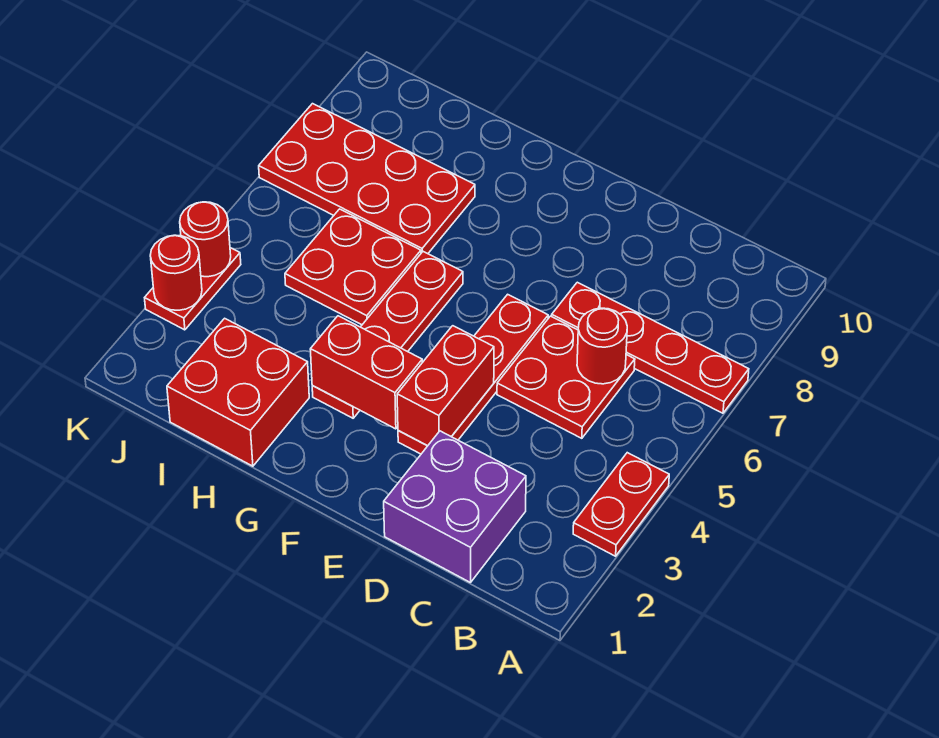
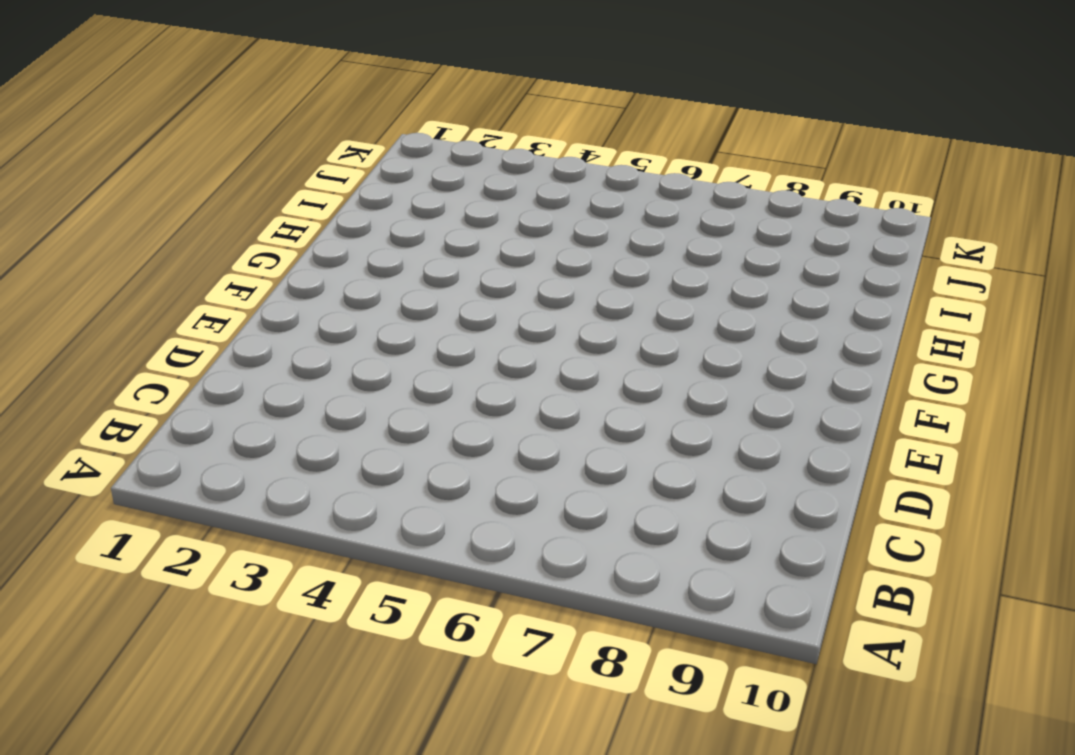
none -> red 1x2 plate [573,453,669,556]
none -> red 1x4 plate [552,282,749,413]
none -> purple 2x2 brick [384,431,526,583]

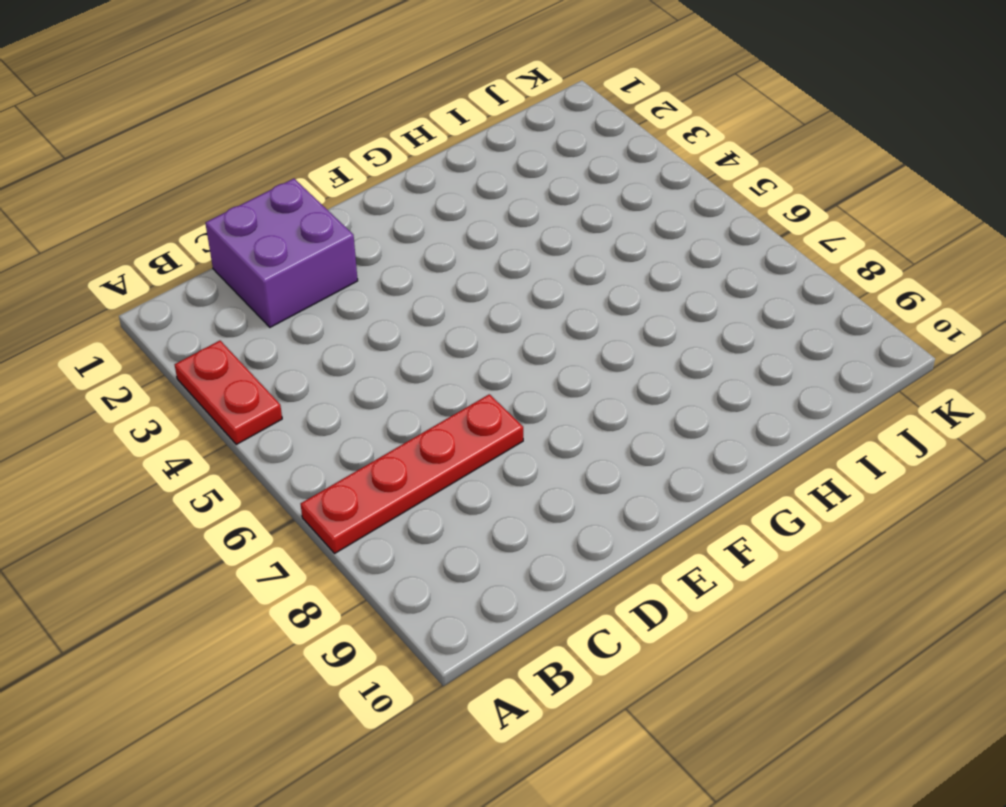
none -> red 2x2 plate [497,316,635,438]
none -> red 1x4 plate [398,294,548,454]
none -> red 1x4 plate [312,252,463,418]

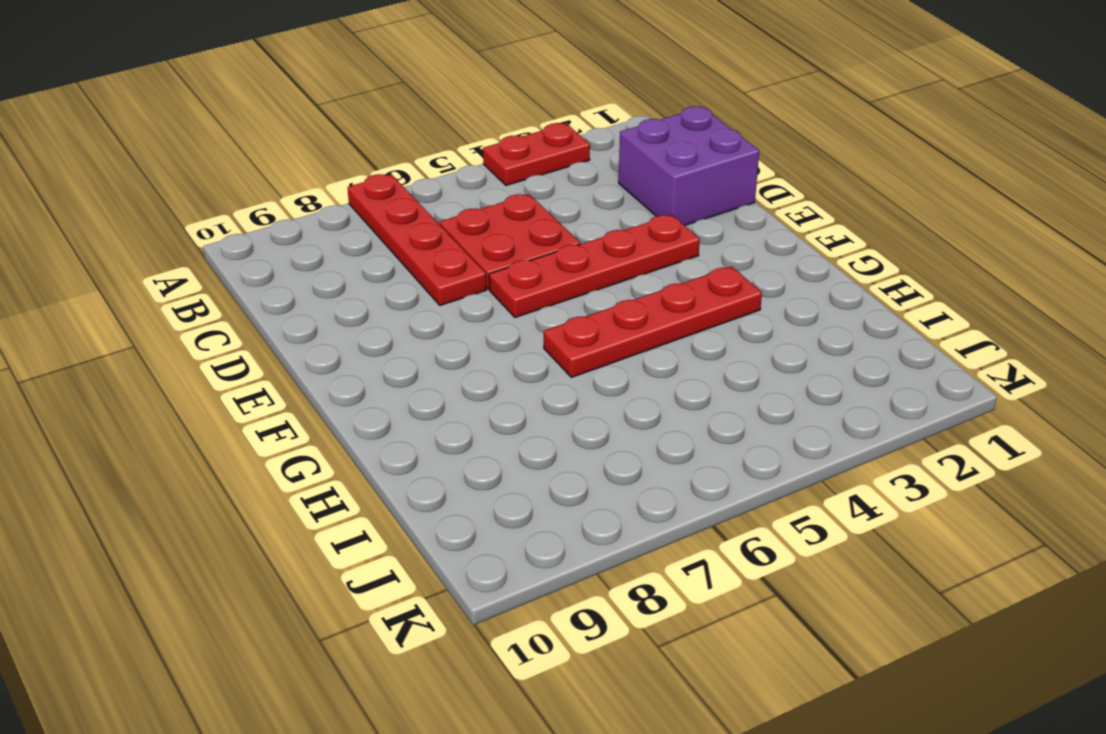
none -> red 2x2 brick [167,318,309,466]
none -> red 2x2 plate [285,209,421,325]
none -> red 2x4 plate [259,104,475,254]

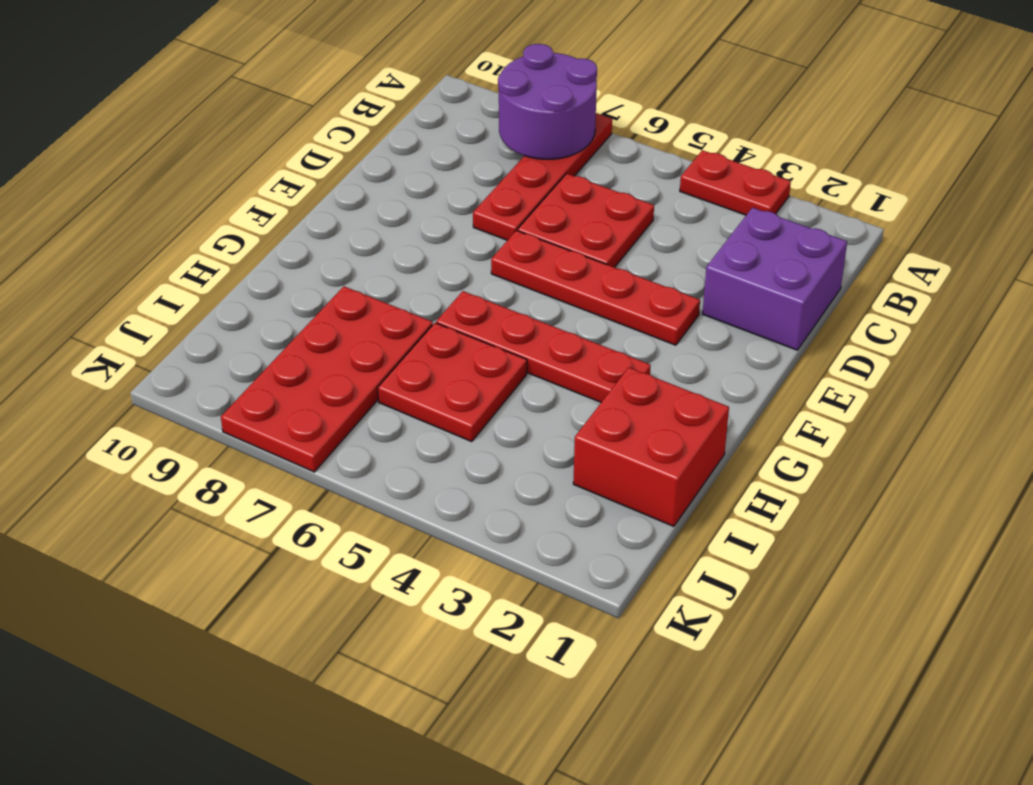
purple 2x2 round brick [498,44,597,159] -> none
none -> red 1x2 plate [145,248,241,330]
none -> red 1x1 round brick [577,308,627,384]
none -> red 1x2 brick [397,326,494,446]

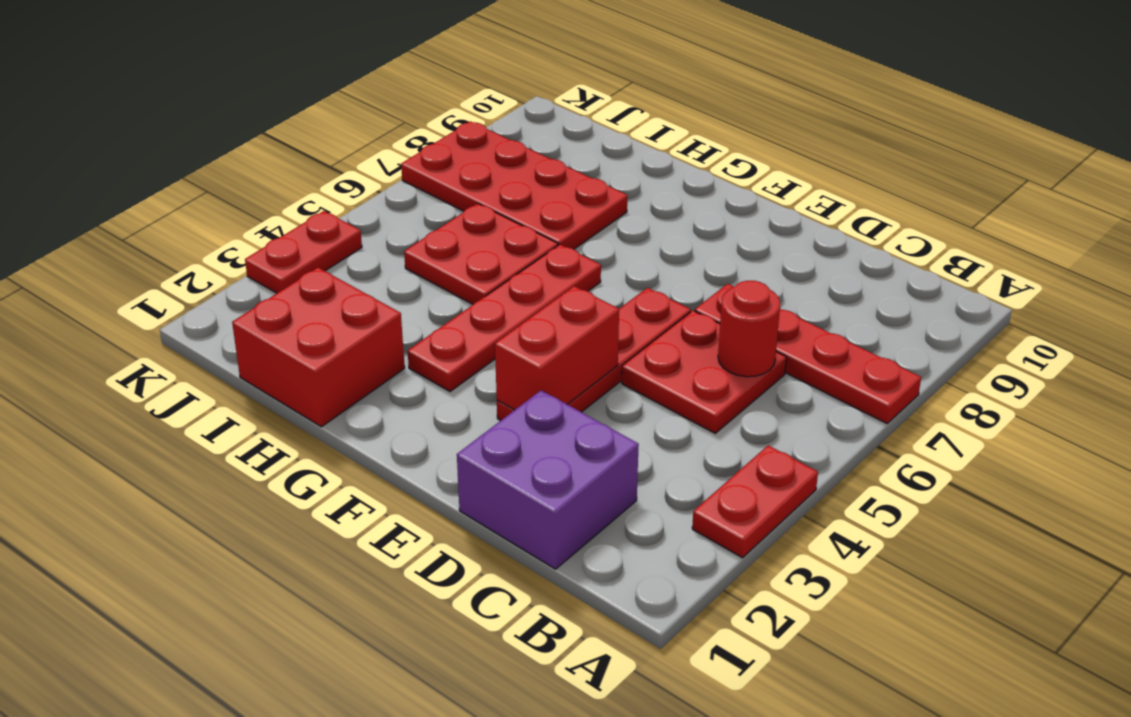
none -> red 1x2 brick [310,316,422,429]
none -> red 1x1 round brick [150,235,202,310]
none -> red 1x1 round brick [180,202,231,277]

